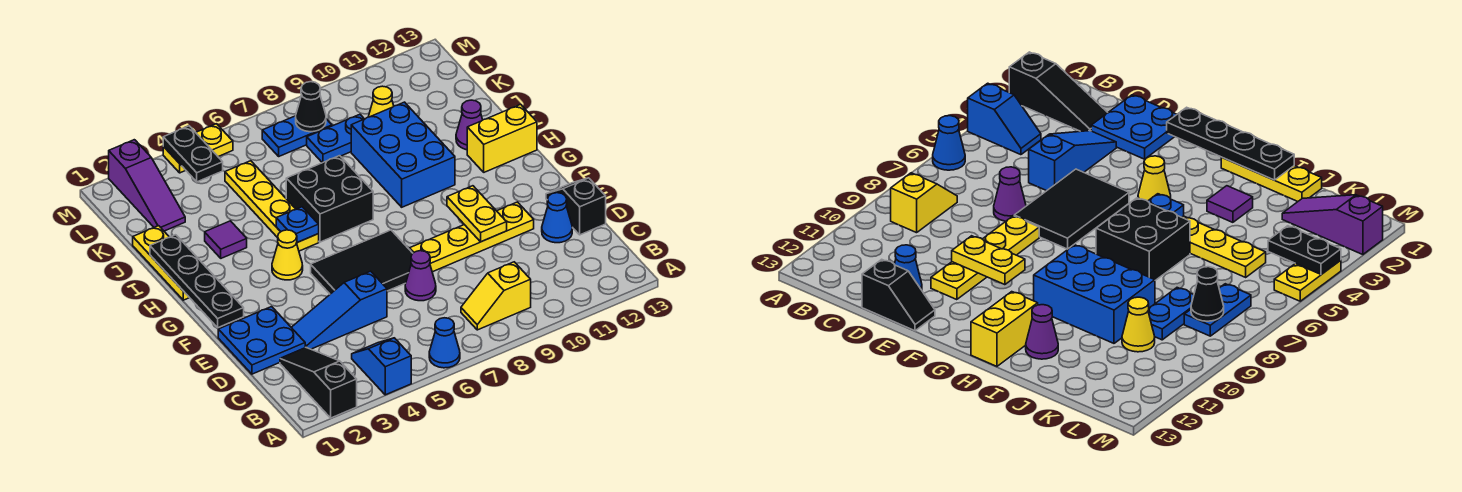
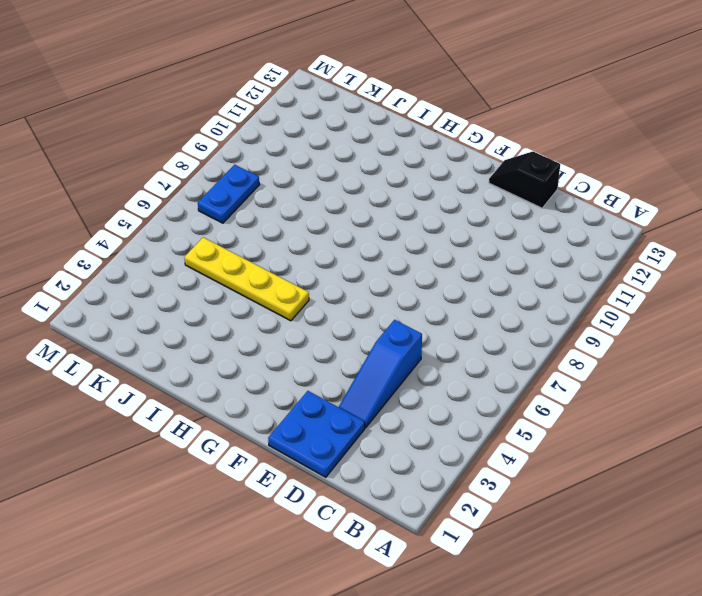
none -> black 1x3 slope [280,347,357,418]
none -> blue 1x2 slope [352,338,411,395]
none -> blue 1x1 cone [429,318,460,368]

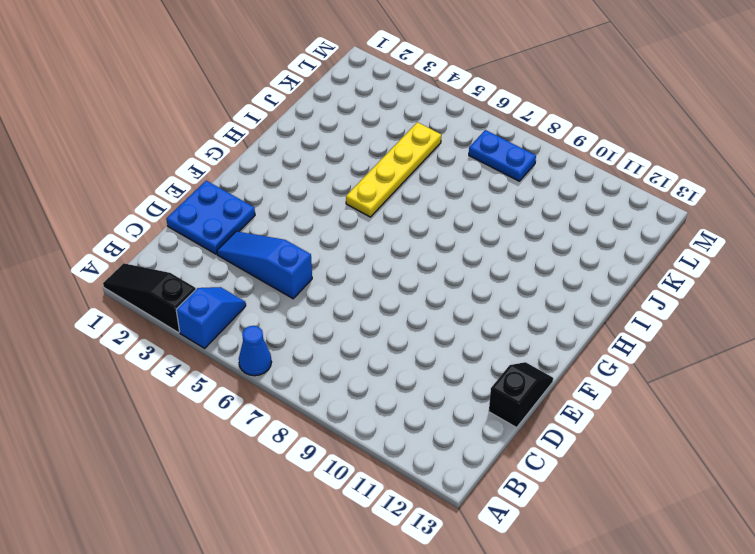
black 1x3 slope [103,263,196,333] -> black 1x3 slope turned to [280,347,357,418]
none -> yellow 1x2 slope [461,262,531,330]
none -> purple 1x1 cone [405,251,436,301]
none -> blue 1x1 cone [542,193,572,243]

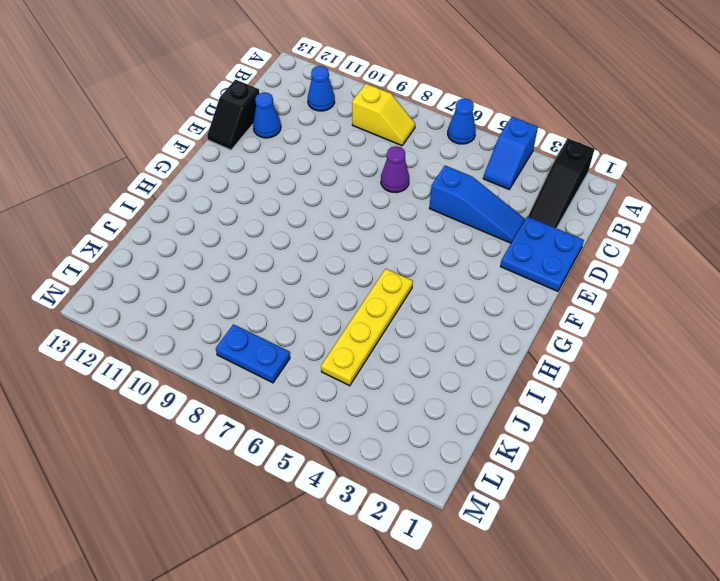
blue 1x1 cone [308,66,335,111] -> none
none -> black 2x3 tile [311,230,413,294]
none -> yellow 1x4 plate [410,202,534,272]
none -> yellow 1x1 cone [272,230,303,280]

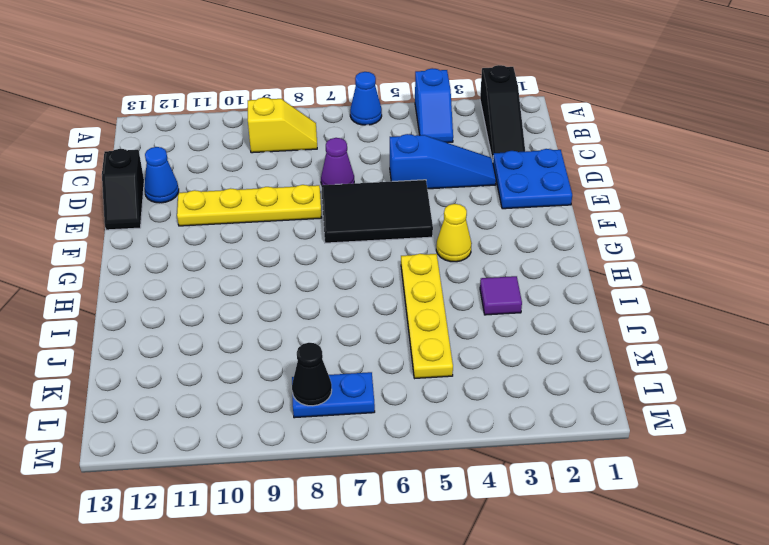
none -> yellow 1x3 plate [133,226,189,300]
none -> black 2x2 brick [286,156,373,242]
none -> blue 2x3 brick [351,102,455,207]

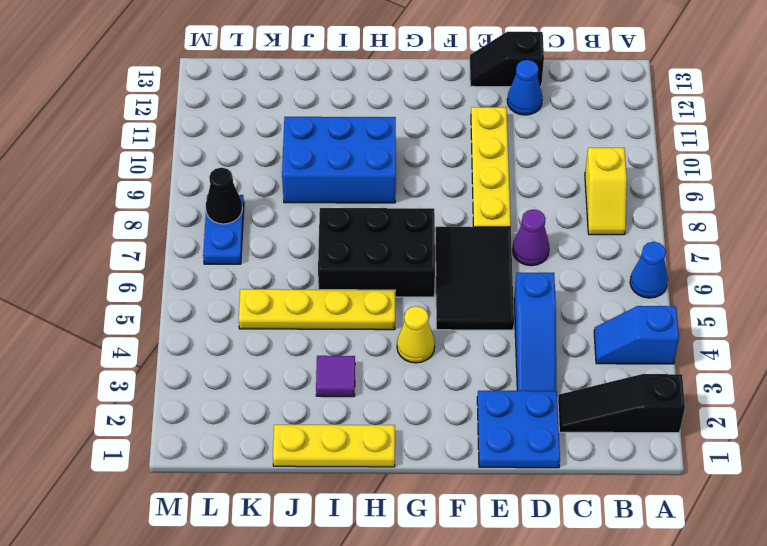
black 2x3 brick [318,208,435,297] -> black 2x2 brick [286,156,373,242]
none -> yellow 1x2 brick [467,104,537,172]
none -> purple 1x1 cone [456,100,483,150]
none -> purple 1x3 slope [109,140,185,231]

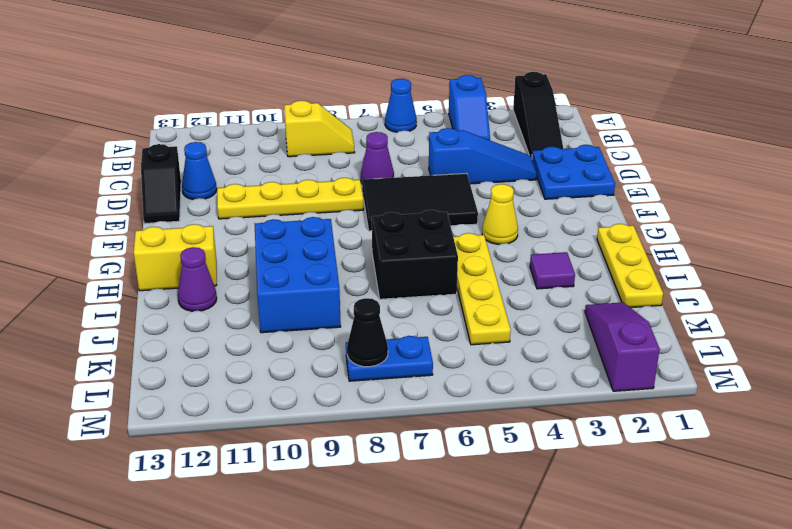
none -> blue 1x2 plate [307,114,364,163]
none -> yellow 1x1 cone [368,86,394,117]
none -> yellow 1x2 plate [163,124,233,173]

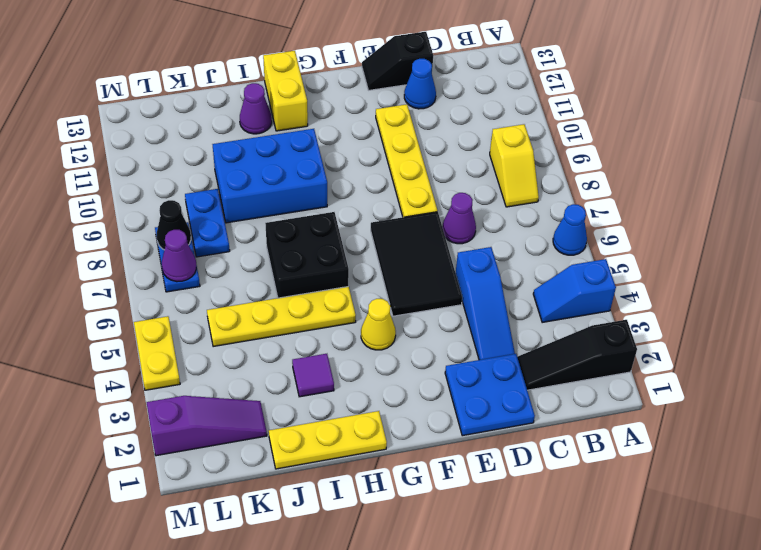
purple 1x1 cone [161,230,196,282] -> none
none -> yellow 1x1 cone [368,86,394,117]
none -> yellow 1x2 plate [447,186,507,242]
none -> black 1x4 plate [150,235,244,328]

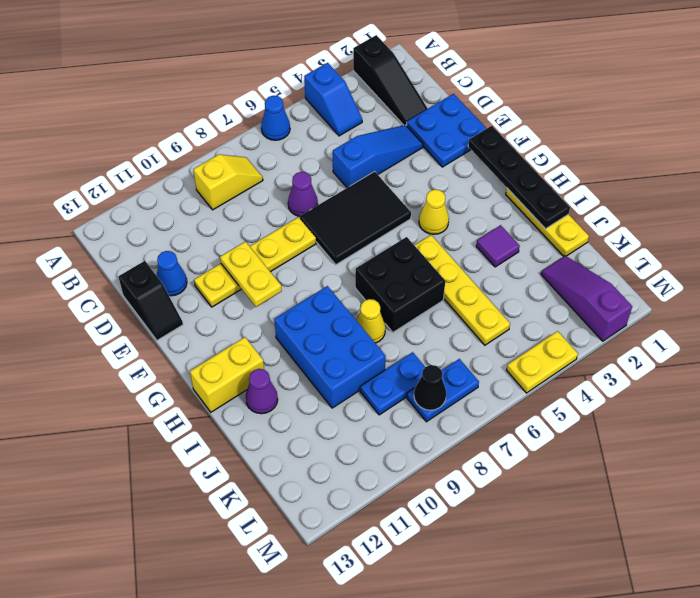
yellow 1x1 cone [356,299,386,343] -> yellow 1x1 cone moved to [368,86,394,117]
none -> blue 1x1 plate [276,207,319,243]
none -> black 1x2 plate [163,126,223,182]

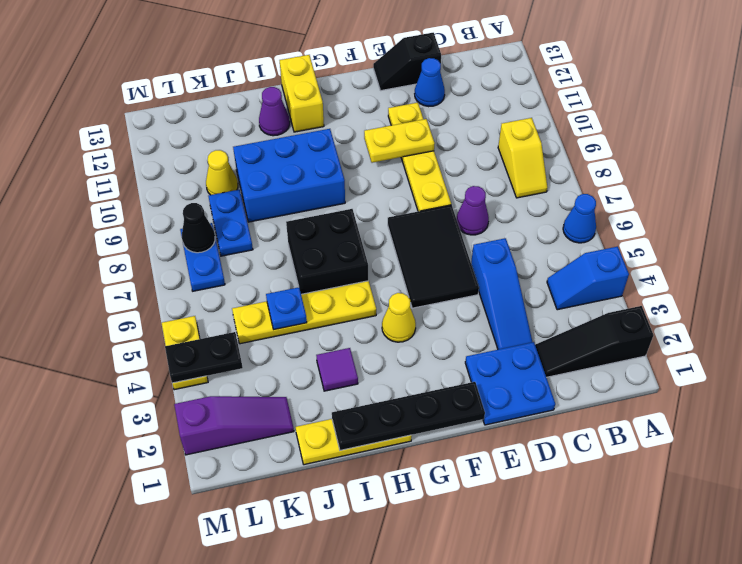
blue 1x1 plate [266,287,307,330] -> blue 1x1 plate moved to [276,207,319,243]

